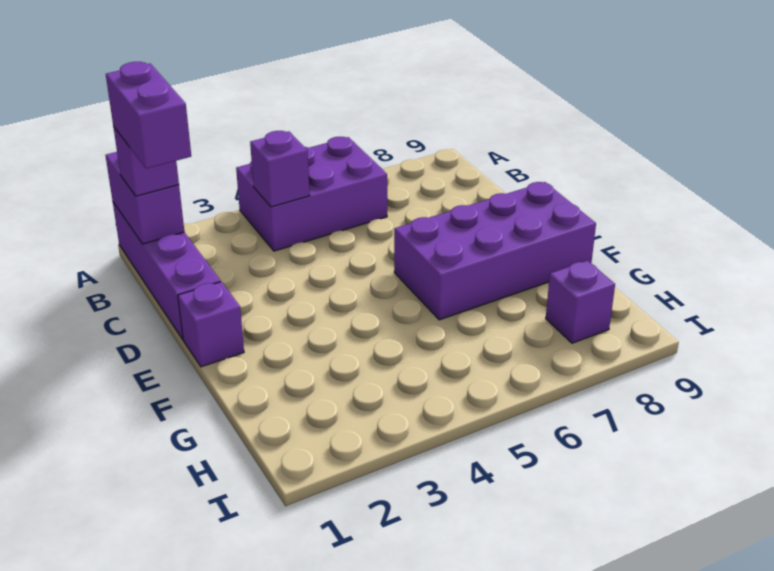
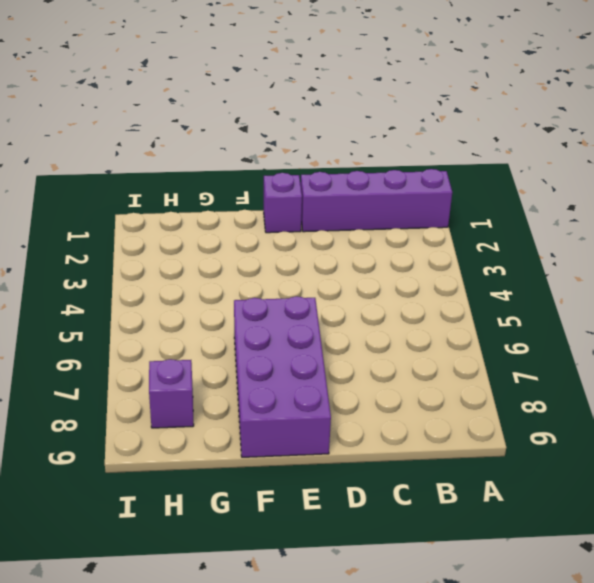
none -> purple 2x3 brick [236,137,387,251]
none -> purple 1x2 brick [105,152,184,244]

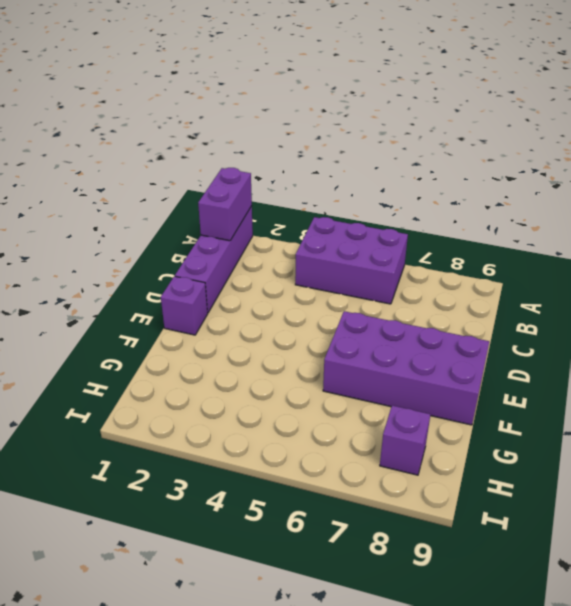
none -> purple 1x1 brick [250,131,310,207]
none -> purple 1x1 brick [113,126,179,196]

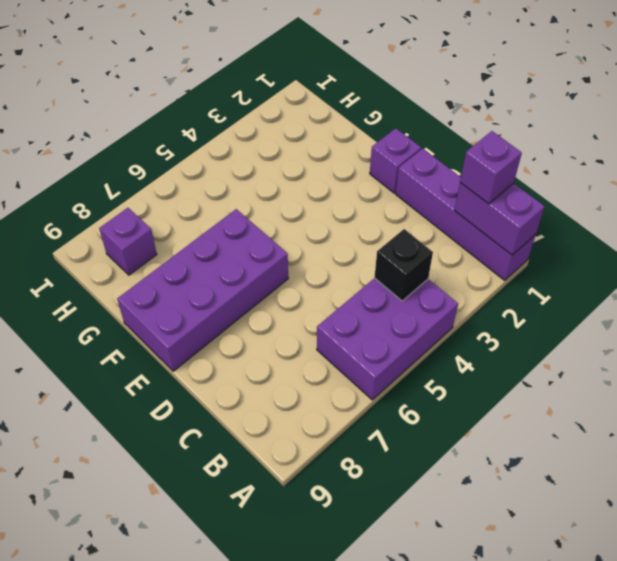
black 1x1 brick [374,229,433,301] -> purple 1x1 brick [250,131,310,207]
none -> purple 1x2 brick [106,62,191,168]

